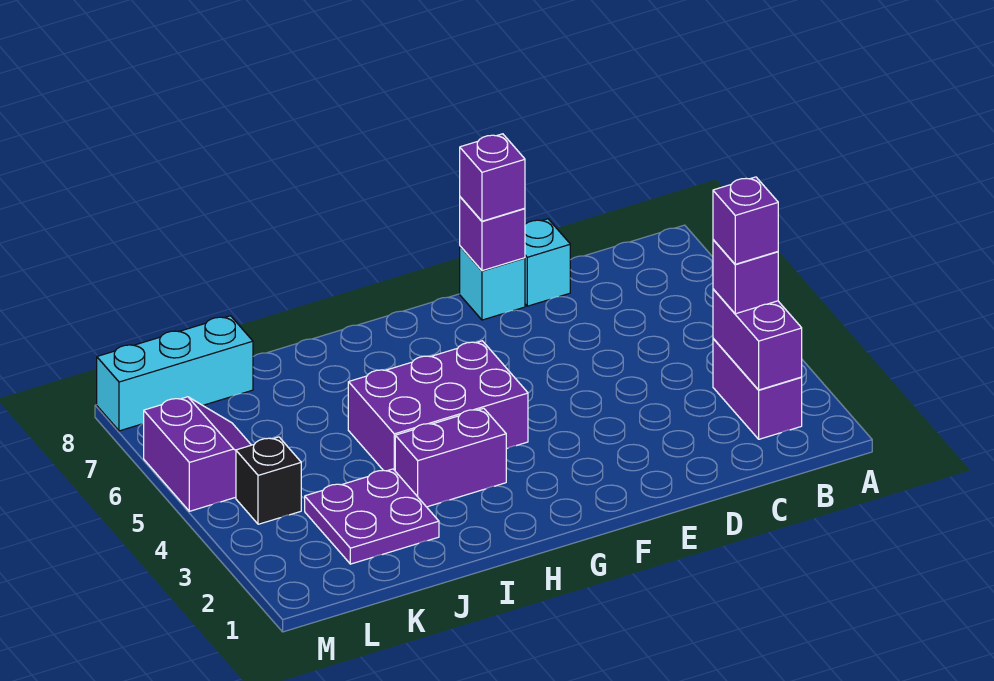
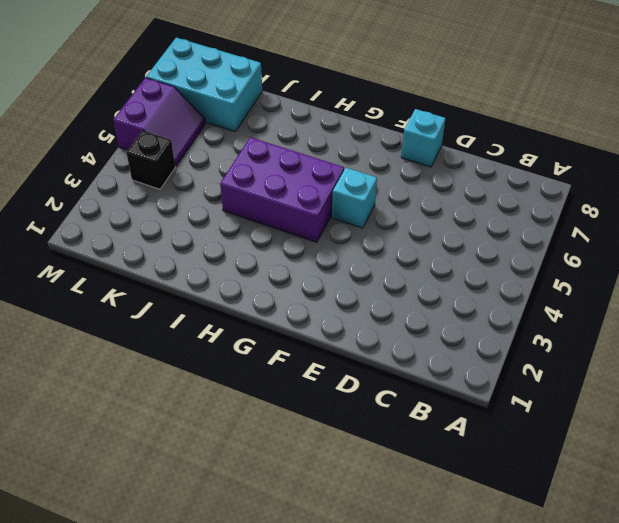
cyan 1x1 brick [332,168,377,228] -> cyan 1x1 brick moved to [525,219,570,306]
cyan 2x3 brick [146,38,262,131] -> cyan 1x3 brick [97,316,253,431]
none -> purple 1x2 brick [713,339,802,439]
none -> purple 1x2 brick [395,408,506,507]
none -> purple 2x2 plate [305,469,439,564]

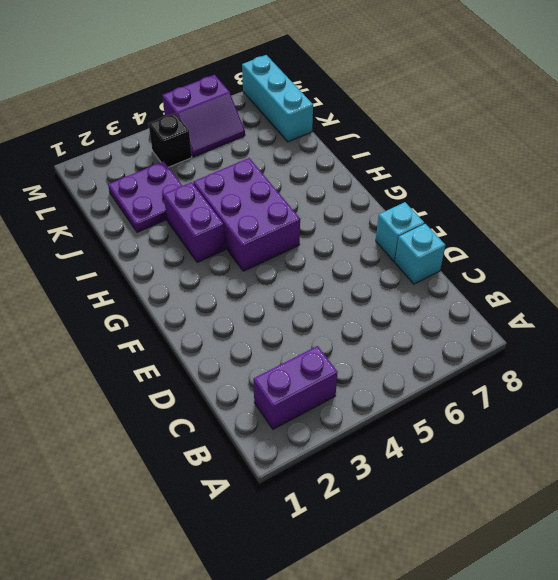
none -> purple 1x2 brick [713,289,802,390]
none -> purple 1x1 brick [460,197,525,271]
none -> purple 1x1 brick [713,240,778,314]

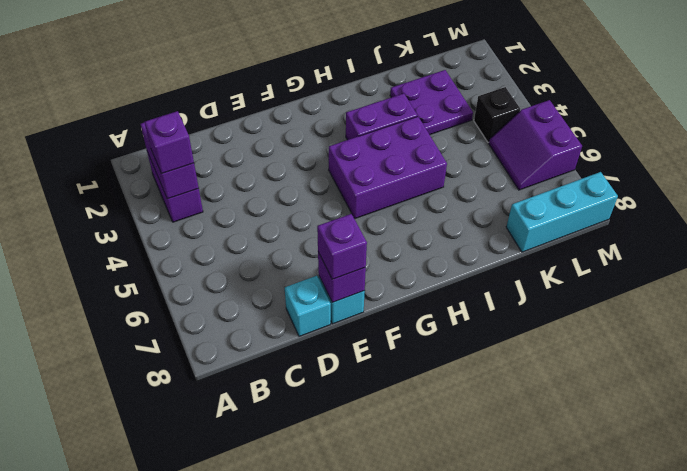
none -> purple 1x1 brick [713,177,778,264]

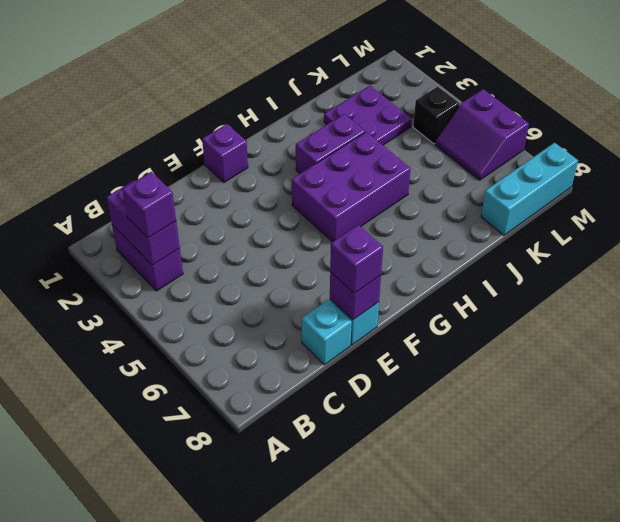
purple 1x1 brick [202,124,248,182] -> purple 1x1 brick moved to [713,177,778,264]

